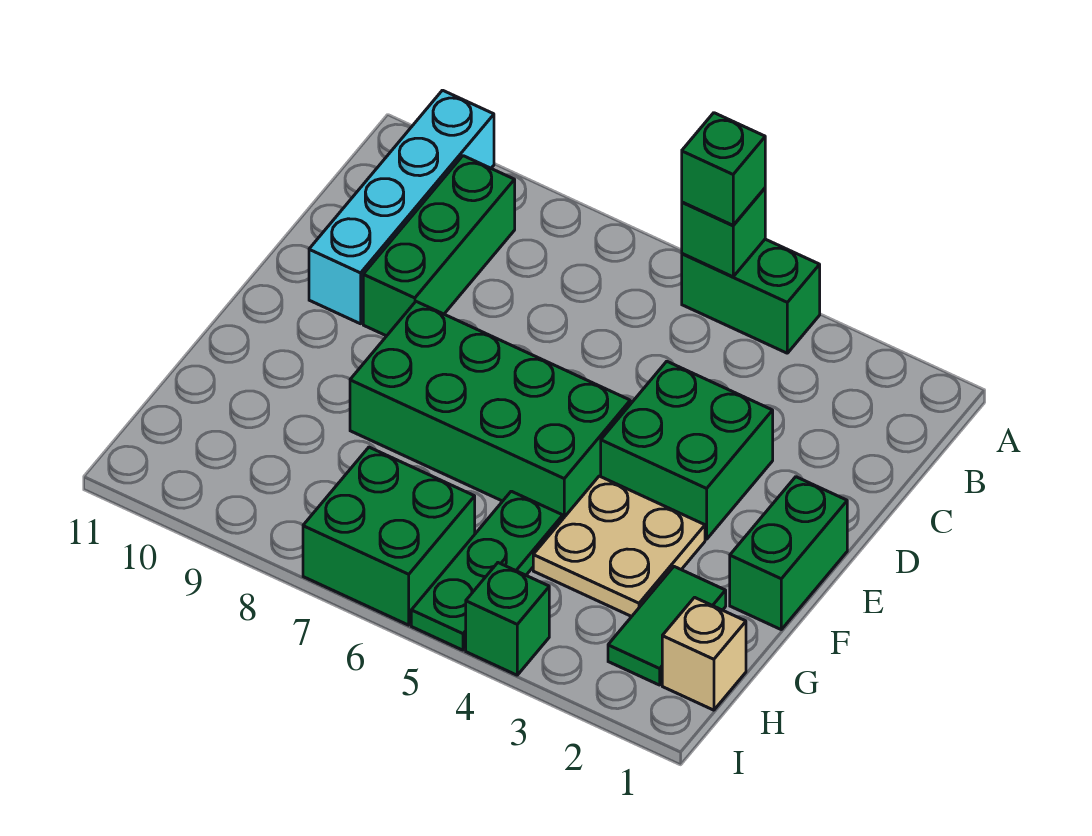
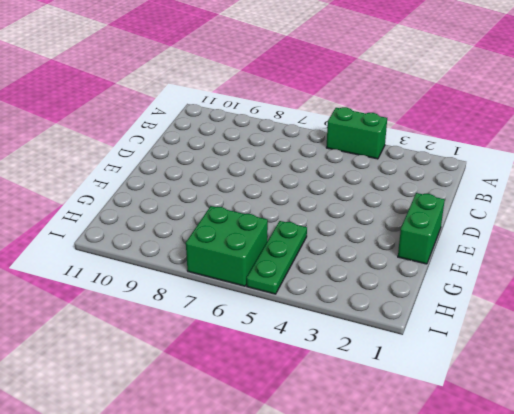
none -> cyan 1x4 brick [309,90,494,324]
none -> green 1x3 brick [363,156,515,336]
none -> green 2x2 brick [601,361,773,539]

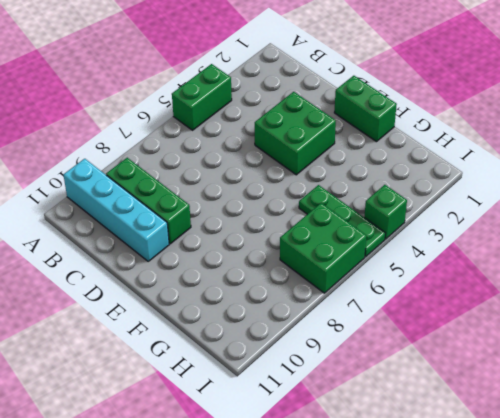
none -> green 2x4 brick [350,302,630,518]
none -> tan 2x2 plate [533,476,705,617]
none -> green 1x2 tile [608,567,726,685]

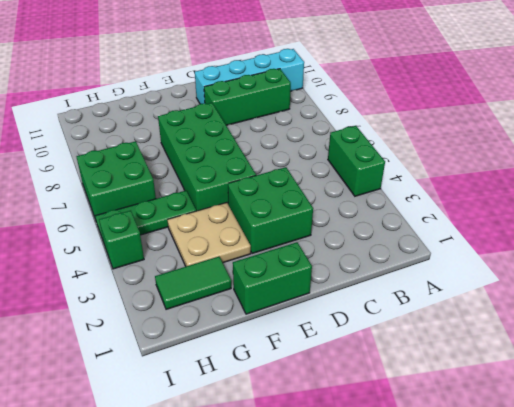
none -> tan 1x1 brick [662,597,746,710]
none -> green 1x1 brick [682,188,765,277]
none -> green 1x1 brick [682,113,765,225]

